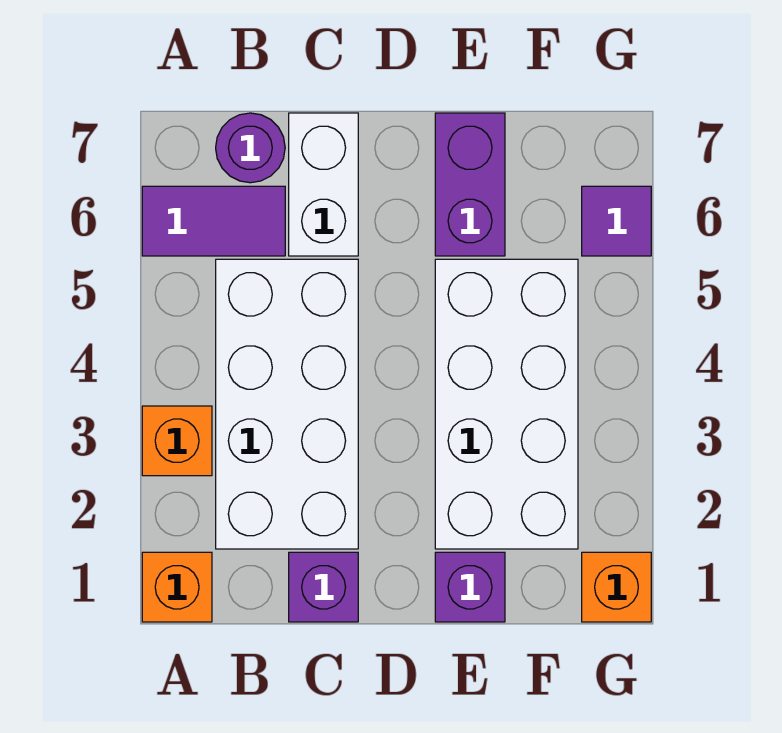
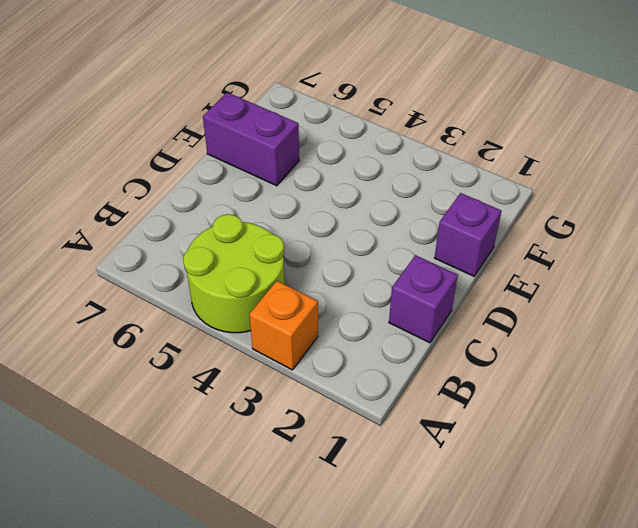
lime 2x2 round brick [183,214,285,333] -> white 2x4 brick [216,259,358,549]
none -> orange 1x1 brick [142,552,212,622]
none -> purple 1x2 tile [142,186,285,256]
none -> purple 1x1 round brick [216,113,285,183]

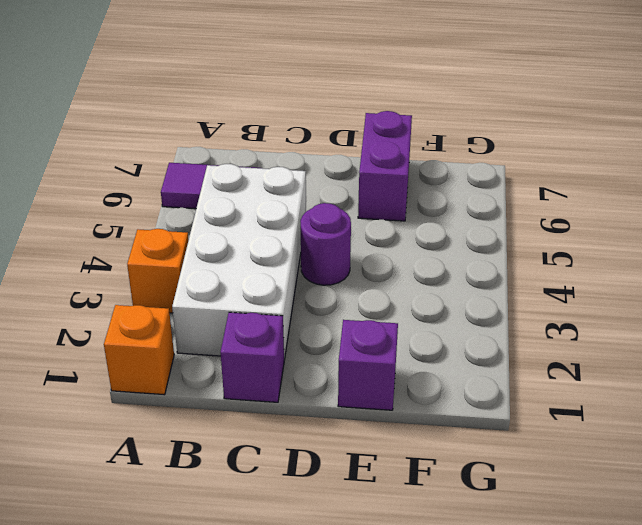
purple 1x1 round brick [300,203,351,285] -> purple 1x1 round brick moved to [216,113,285,183]
none -> white 1x2 brick [289,113,358,256]
none -> white 2x4 brick [435,259,578,549]
none -> orange 1x1 brick [582,552,651,622]

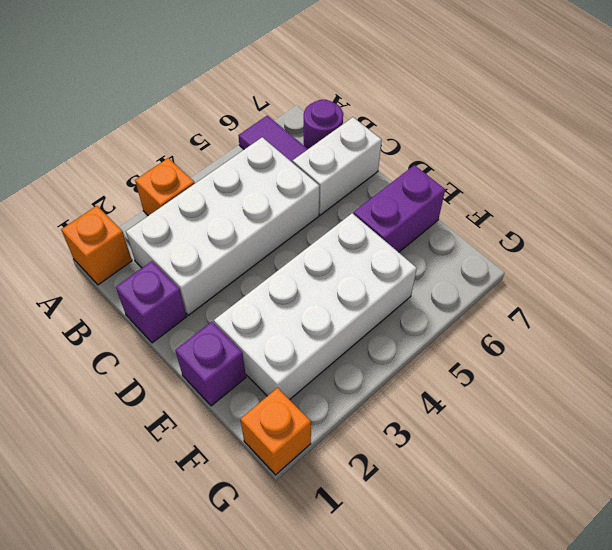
none -> purple 1x1 tile [582,186,651,256]

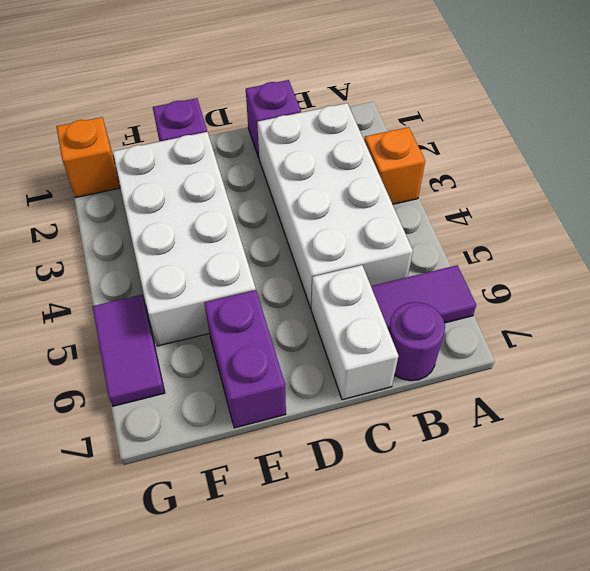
purple 1x2 tile [93,295,165,406] -> purple 1x1 tile [582,186,651,256]
none -> orange 1x1 brick [142,552,212,622]

